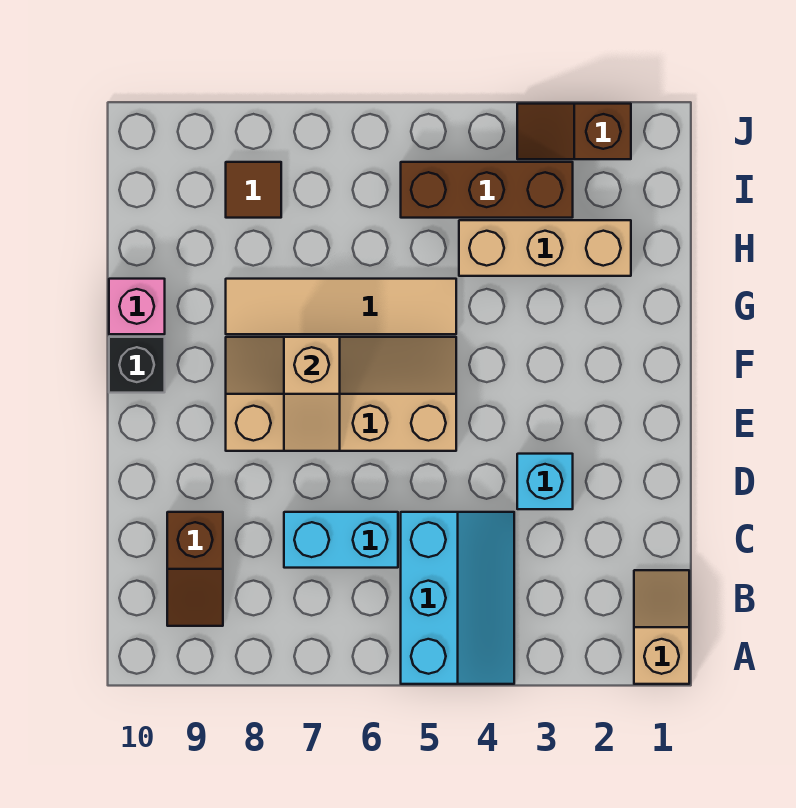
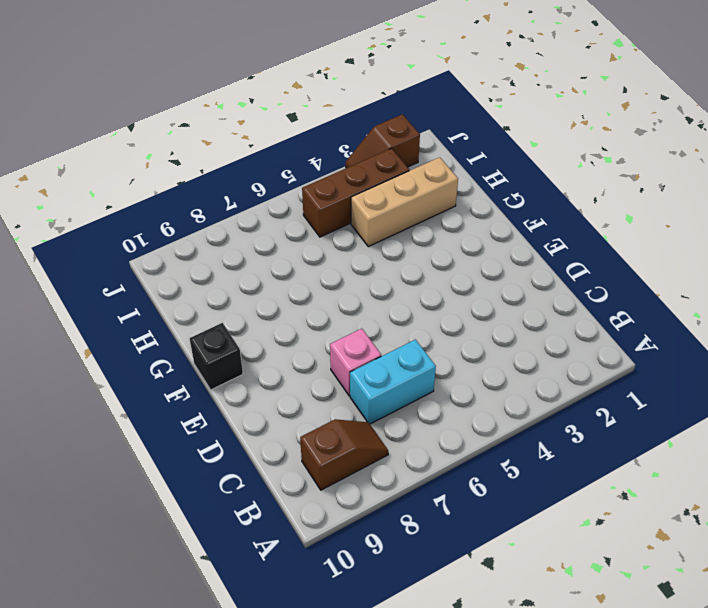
brown 1x2 slope [300,419,388,490] -> brown 1x2 slope turned to [167,512,223,626]
pink 1x1 brick [330,329,381,396] -> pink 1x1 brick moved to [109,279,165,334]
none -> tan 1x2 slope [634,570,689,684]
none -> cyan 2x3 slope [401,512,514,684]
none -> cyan 1x1 brick [517,454,573,509]

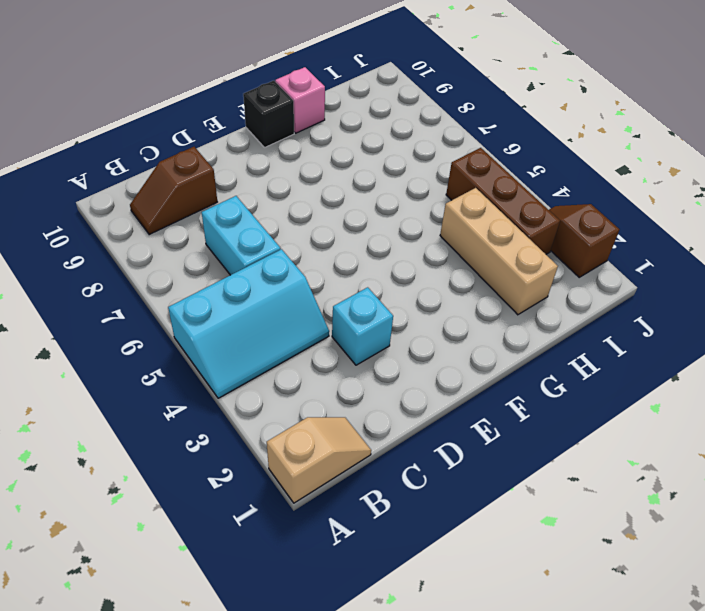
none -> tan 2x4 slope [226,337,456,451]
none -> tan 1x4 tile [226,279,456,334]
none -> brown 1x1 tile [226,162,281,218]

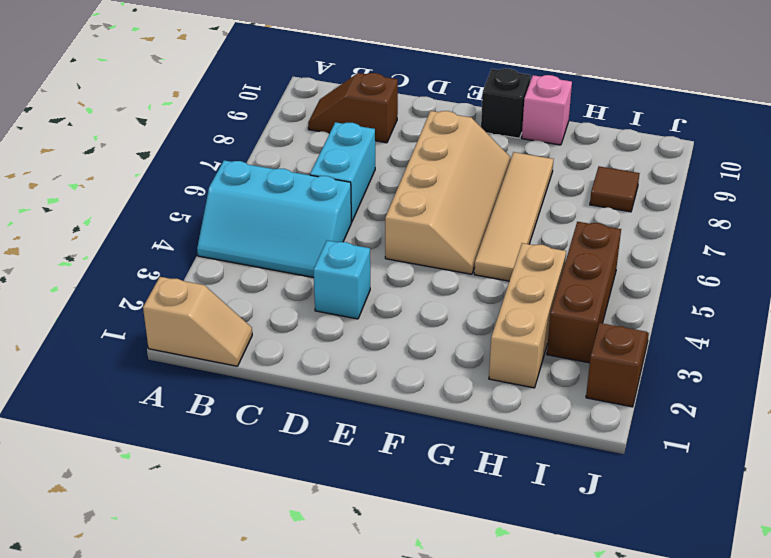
none -> tan 1x2 slope [284,337,340,451]

